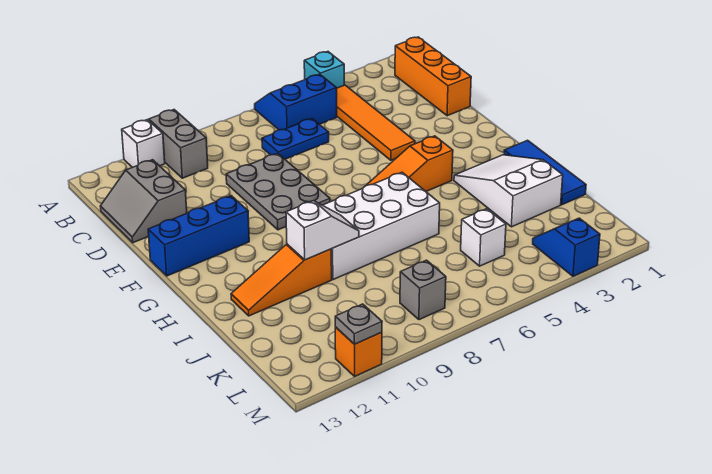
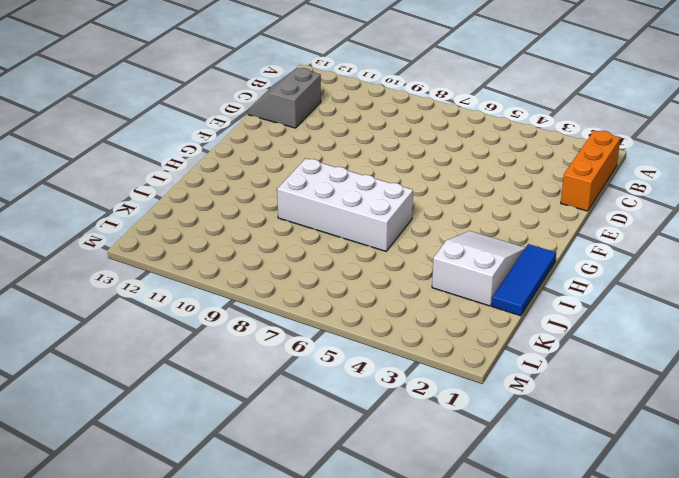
none -> cyan 1x1 brick [304,52,344,88]
none -> blue 2x2 slope [255,74,337,130]
none -> grey 1x2 brick [149,110,208,178]

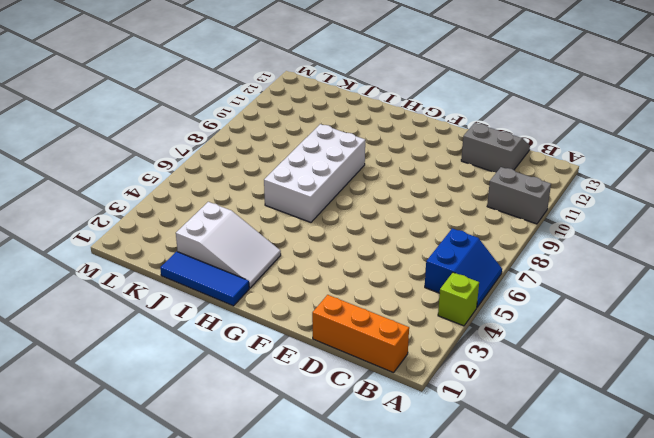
lime 1x1 brick [438,272,479,326] -> cyan 1x1 brick [304,52,344,88]
none -> white 1x1 brick [122,120,165,168]
none -> orange 1x4 tile [336,85,415,160]
none -> blue 1x2 plate [262,119,329,159]

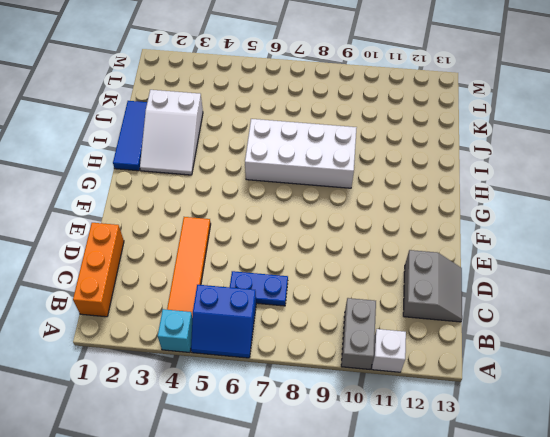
none -> grey 2x3 plate [226,153,330,230]
none -> blue 1x3 brick [148,196,249,276]
none -> orange 1x3 slope [366,136,453,191]

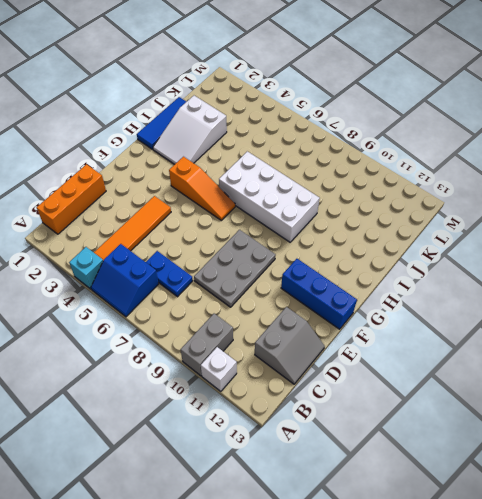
none -> orange 1x3 slope [231,244,332,316]
none -> white 1x1 brick [461,209,506,266]
none -> blue 1x2 slope [533,218,600,276]

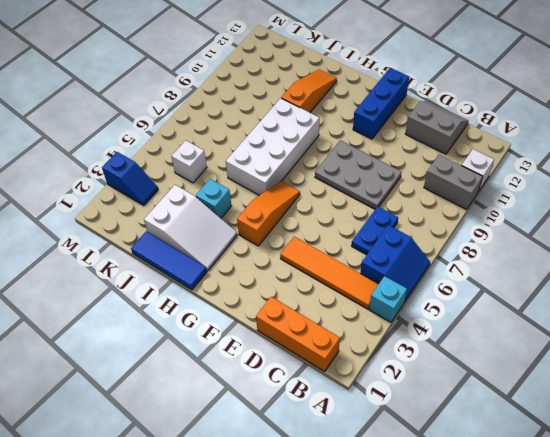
cyan 1x1 brick [196,179,231,218] -> none
none -> grey 1x1 brick [400,260,446,320]
none -> orange 1x1 brick [335,327,382,376]
none -> white 1x2 slope [286,201,359,260]

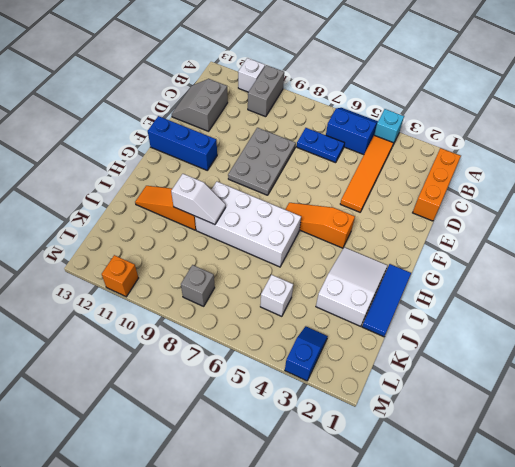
none -> grey 1x1 plate [335,304,382,344]

